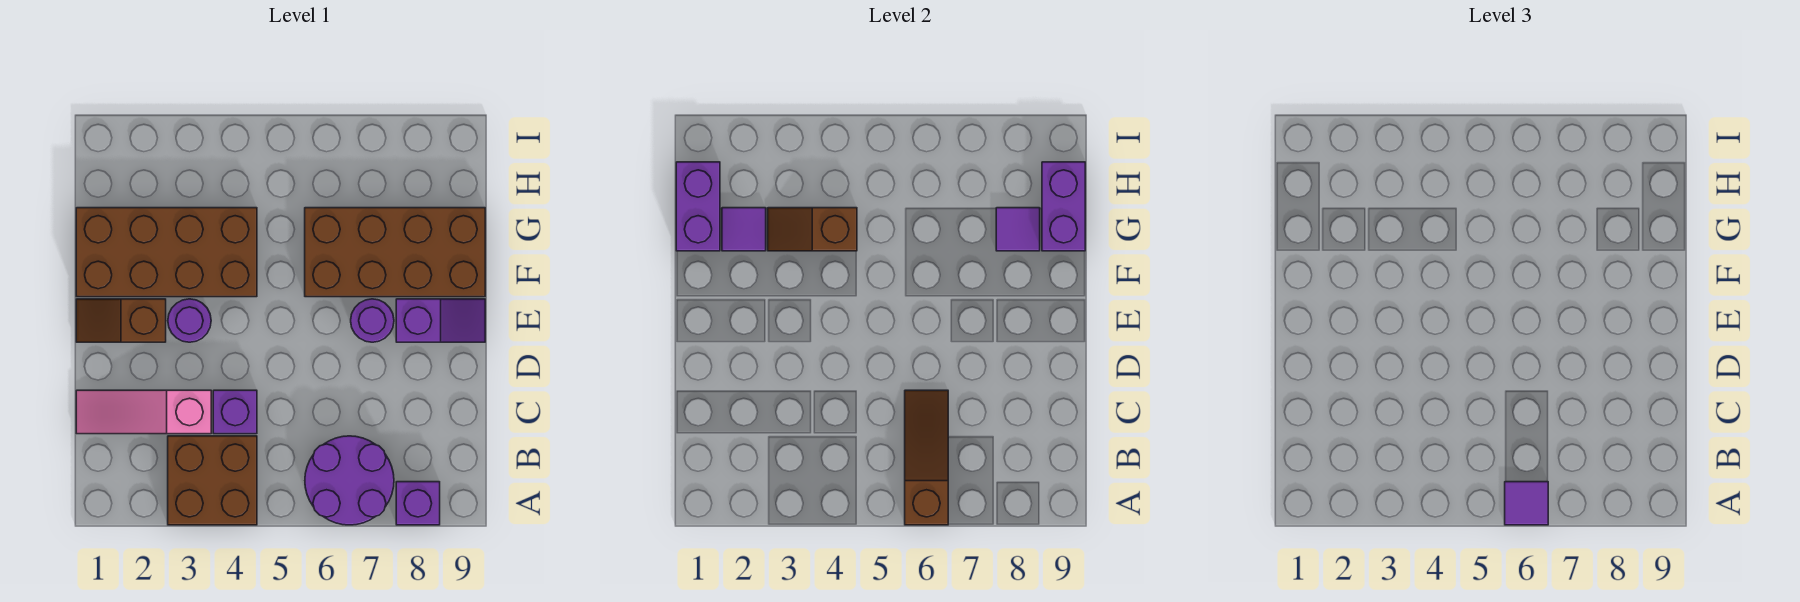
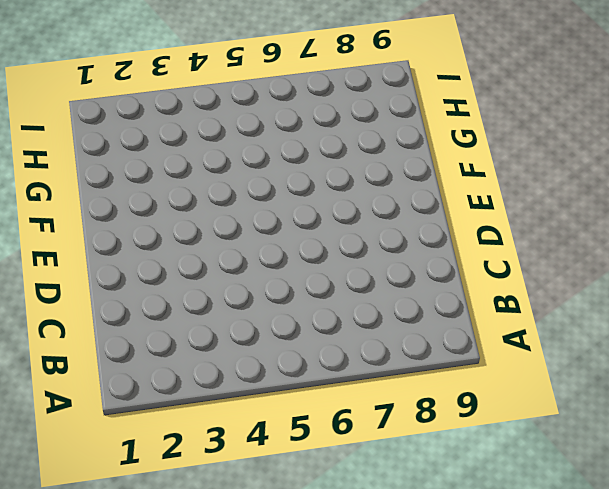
none -> brown 2x2 brick [168,436,257,525]
none -> purple 2x2 round brick [305,436,394,525]
none -> purple 1x1 brick [396,482,440,525]

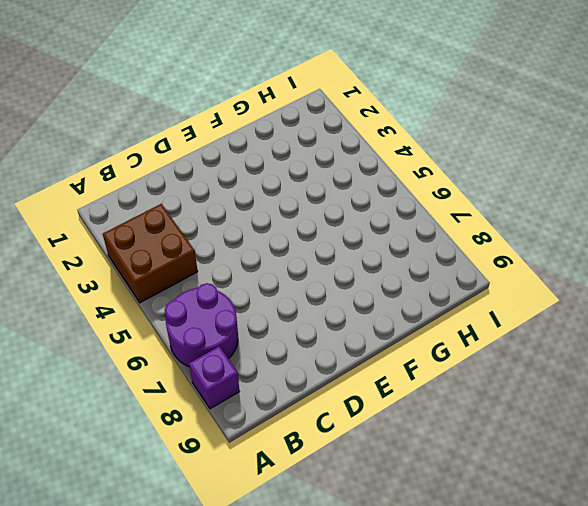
none -> pink 1x3 slope [76,390,211,434]
none -> purple 1x1 brick [213,390,257,434]
none -> brown 1x2 slope [76,299,166,342]

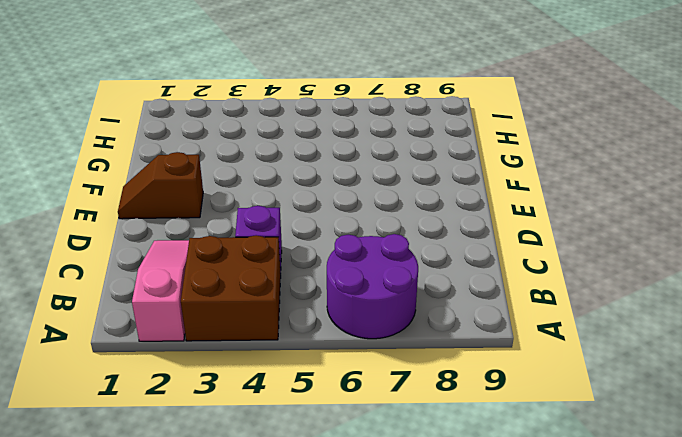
pink 1x3 slope [132,240,189,341] -> pink 1x3 slope turned to [76,390,211,434]
none -> purple 1x1 brick [396,482,440,525]
none -> purple 1x1 round brick [168,299,211,342]
none -> purple 1x1 round brick [351,299,394,342]

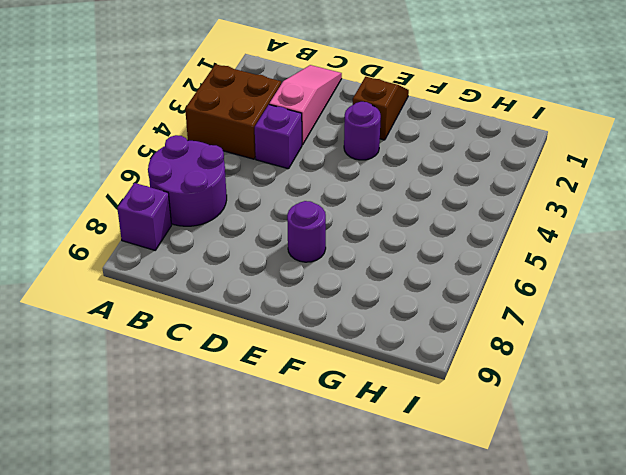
none -> purple 1x2 slope [396,299,485,342]
none -> brown 2x4 brick [76,208,257,297]
none -> brown 2x4 brick [305,208,485,297]

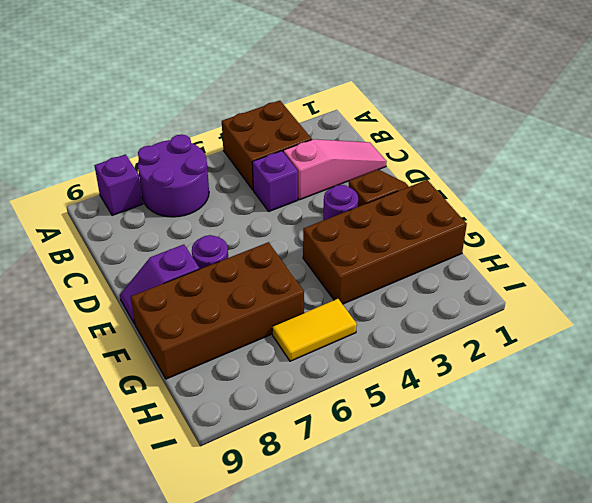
yellow 1x2 tile [272,299,357,361] -> none
none -> brown 1x3 slope [905,390,948,525]
none -> purple 1x2 brick [676,162,720,251]
none -> purple 1x1 tile [722,208,766,251]

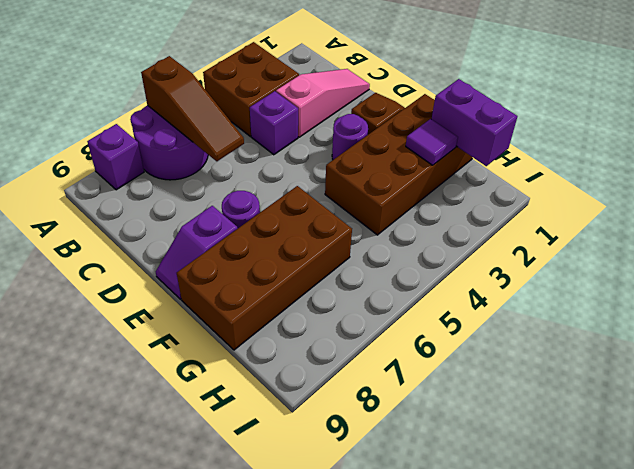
none -> brown 1x2 slope [768,208,857,251]
none -> purple 1x1 tile [996,208,1040,251]
none -> purple 1x2 brick [1042,162,1085,251]

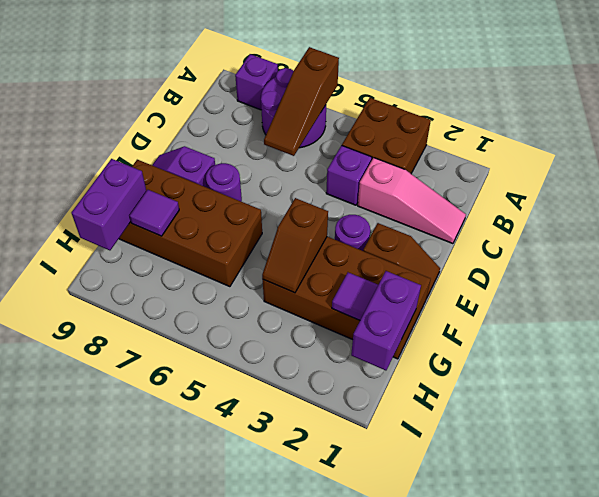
brown 1x2 slope [262,198,328,293] -> brown 1x2 slope turned to [768,208,857,251]
none -> purple 1x1 tile [1505,482,1548,525]

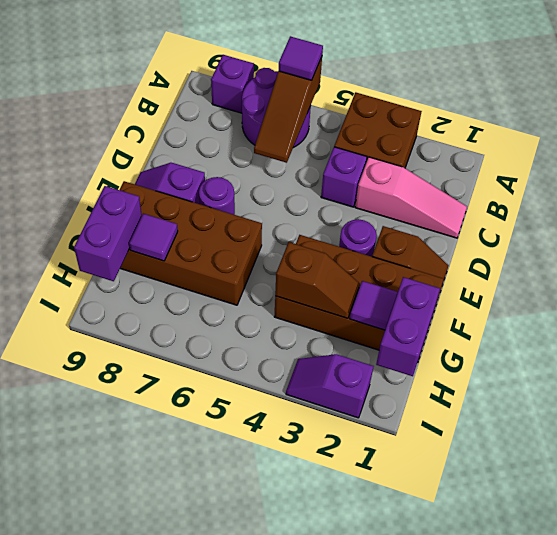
purple 1x2 slope [286,354,374,418] -> none

